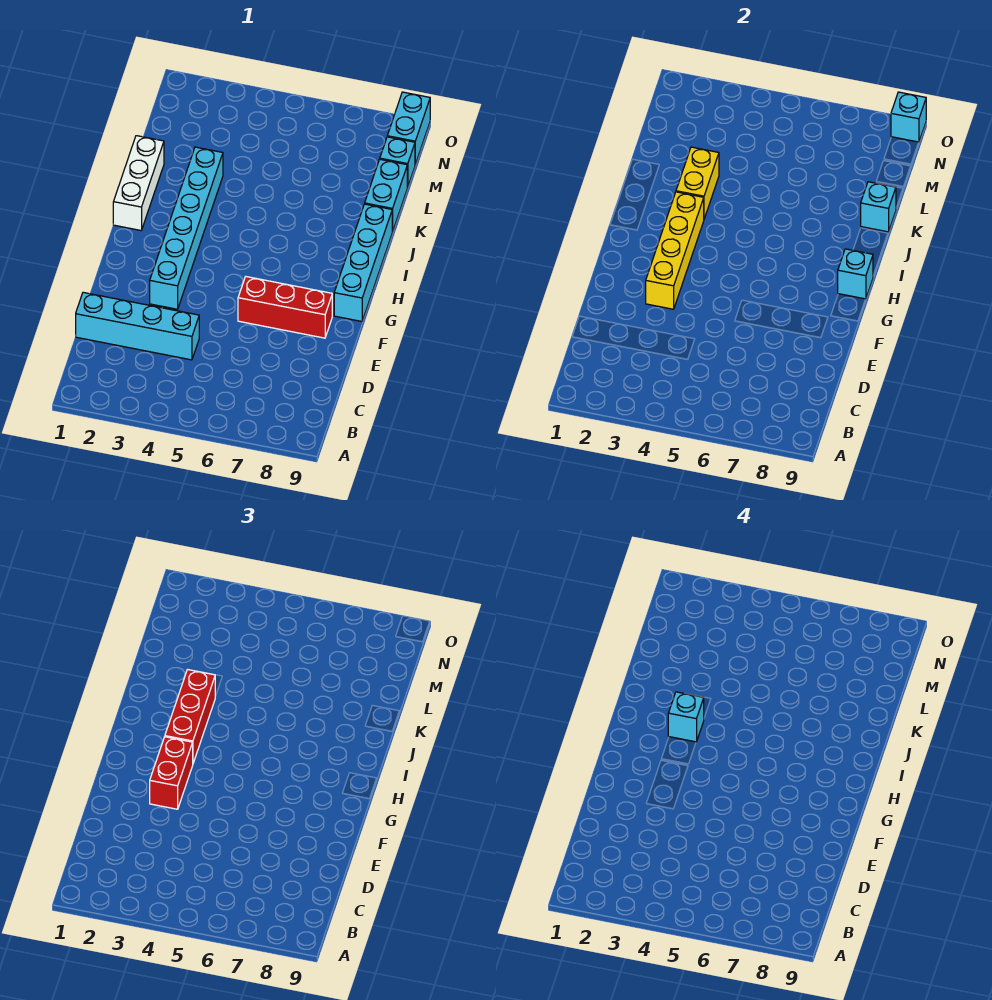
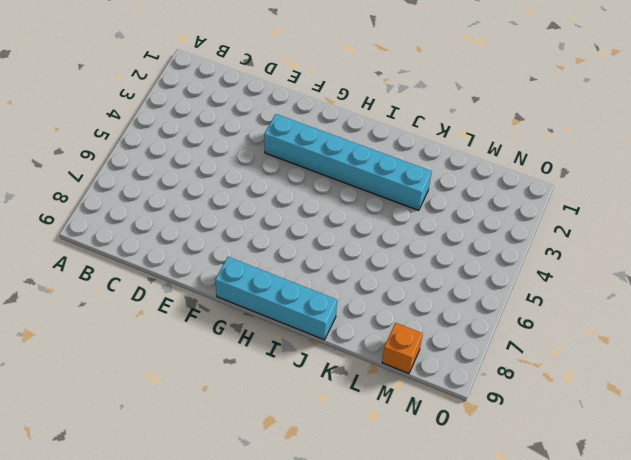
orange 1x1 brick [382,323,423,374] -> cyan 1x1 brick [380,137,415,187]
none -> cyan 1x4 brick [76,292,199,360]
none -> red 1x3 brick [238,277,332,338]
none -> white 1x3 brick [113,136,164,230]

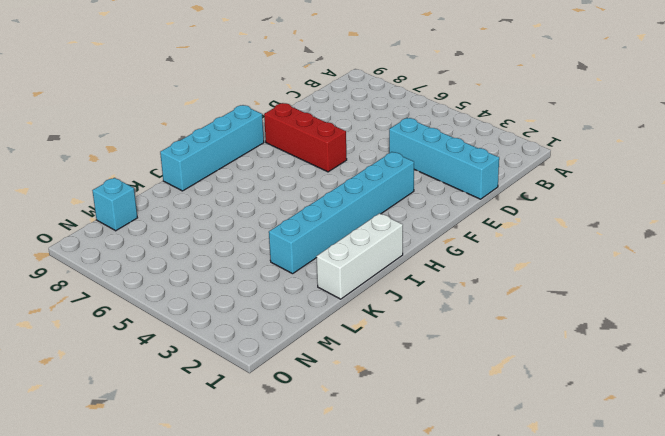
none -> cyan 1x2 brick [365,159,407,232]
none -> cyan 1x2 brick [387,92,430,164]
none -> yellow 1x4 brick [646,192,704,309]

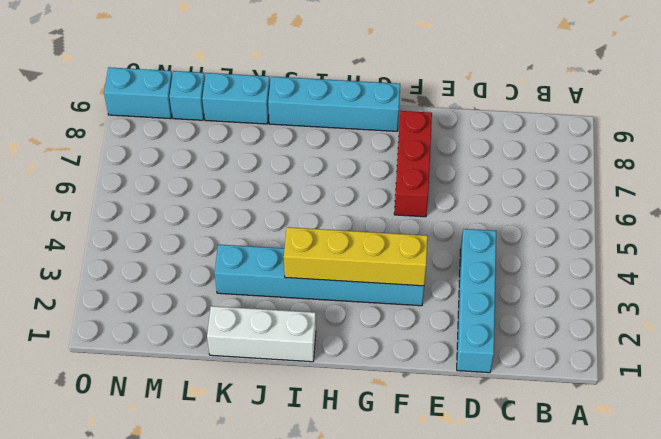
none -> cyan 1x1 brick [838,249,873,299]
none -> yellow 1x2 brick [676,147,719,219]
none -> cyan 1x1 brick [861,182,896,232]

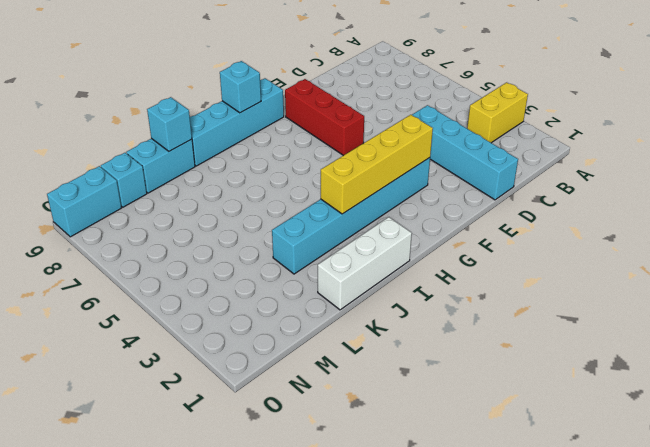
yellow 1x2 brick [467,82,528,143] -> yellow 1x2 brick moved to [676,147,719,219]
none -> cyan 1x1 brick [891,92,926,142]
none -> red 1x2 brick [150,737,193,809]
none -> red 1x3 brick [165,670,215,763]

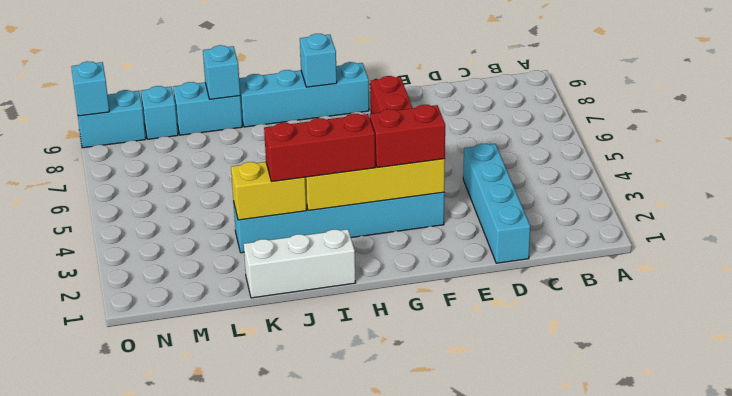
none -> cyan 1x1 brick [668,692,704,742]

